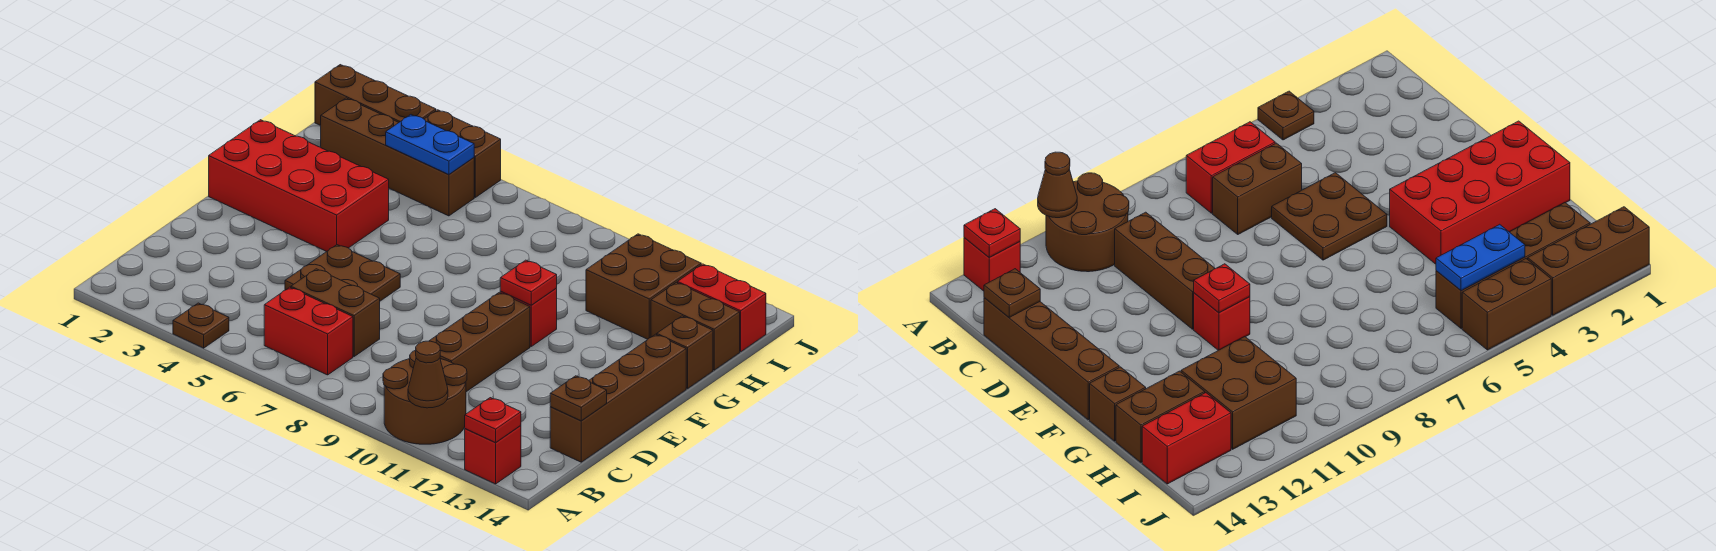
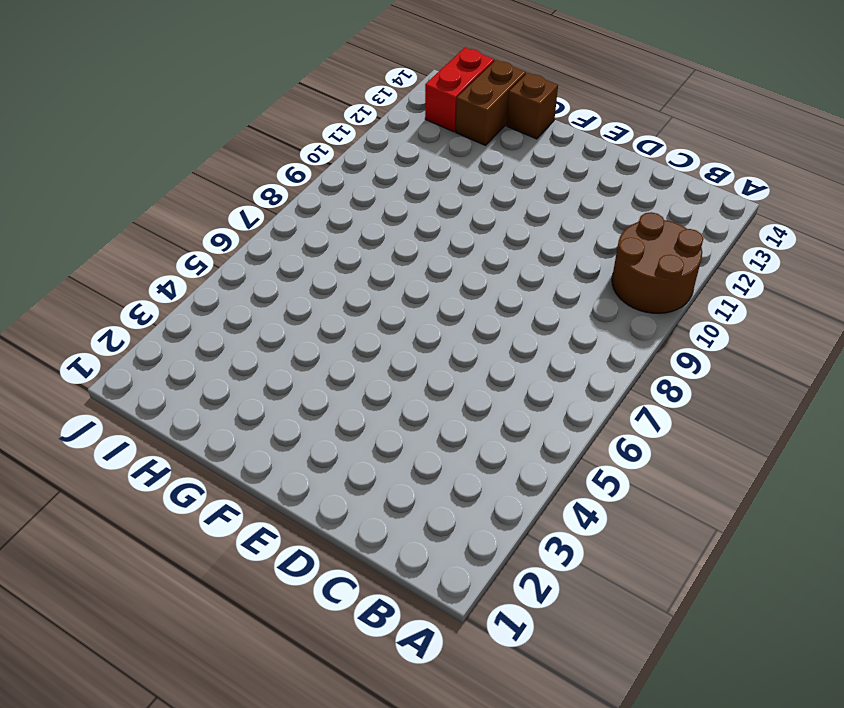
none -> brown 1x1 plate [173,303,229,348]
none -> red 1x1 brick [465,426,521,484]
none -> red 1x2 brick [264,287,353,375]

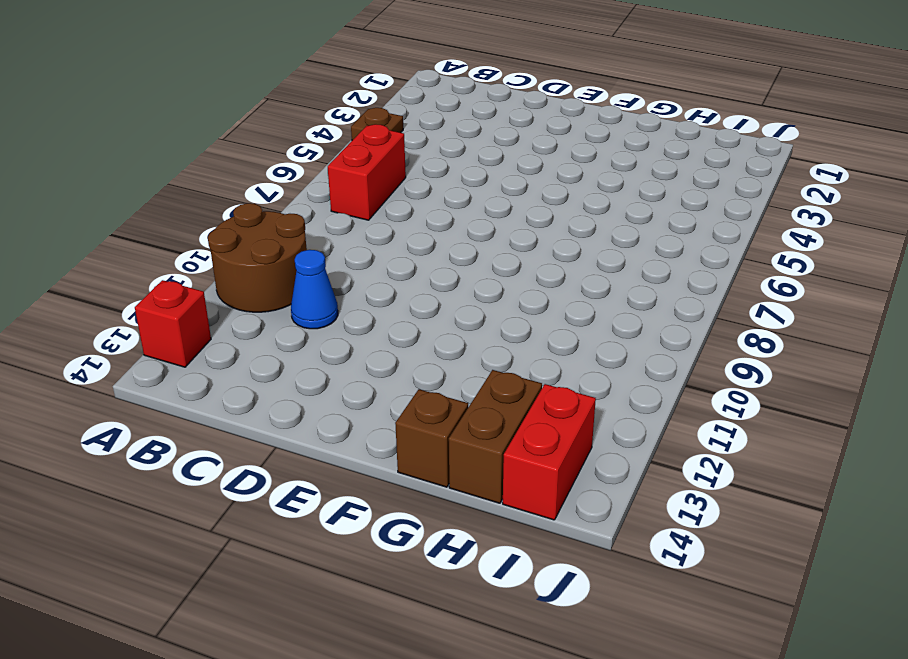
blue 1x1 cone [291,250,338,329] -> none
none -> brown 1x2 brick [291,269,380,356]
none -> brown 1x3 brick [430,292,530,392]
none -> brown 1x4 brick [550,334,686,462]

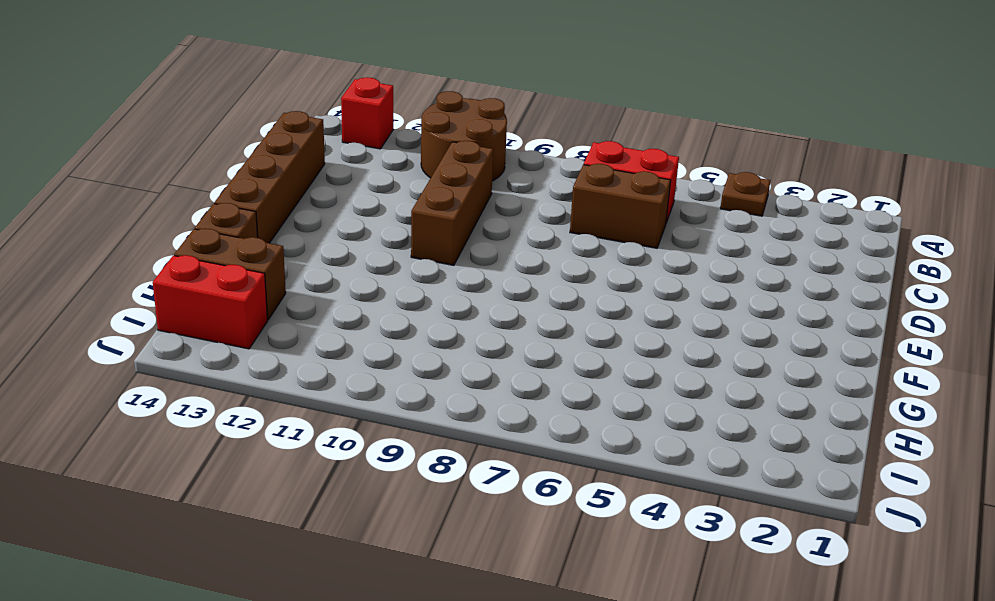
none -> brown 2x2 plate [285,245,400,301]
none -> red 2x4 brick [209,120,389,252]
none -> red 1x1 brick [500,289,557,346]

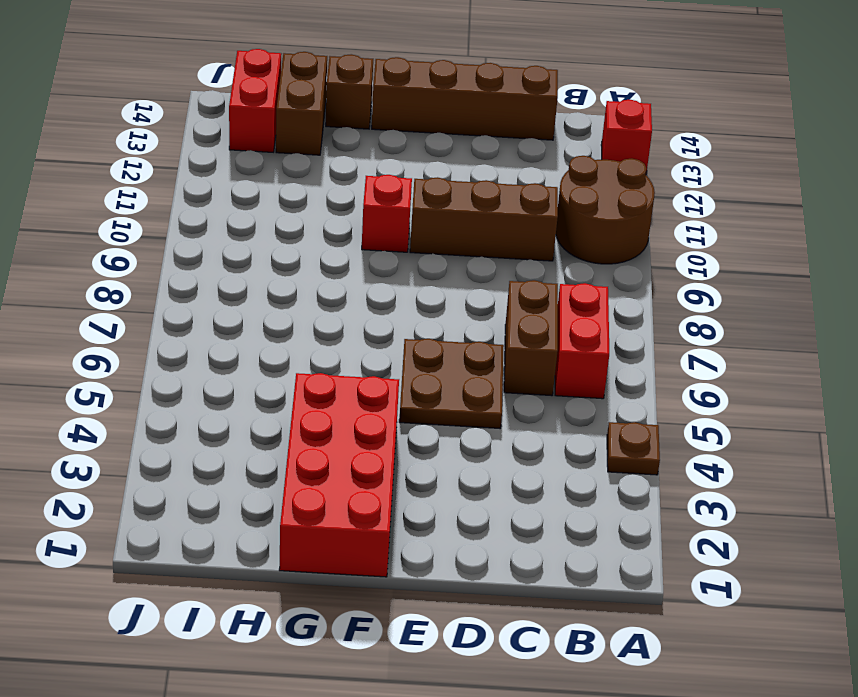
none -> brown 2x2 brick [586,234,701,339]
none -> brown 1x4 brick [321,98,474,216]
none -> brown 1x3 brick [315,65,436,126]

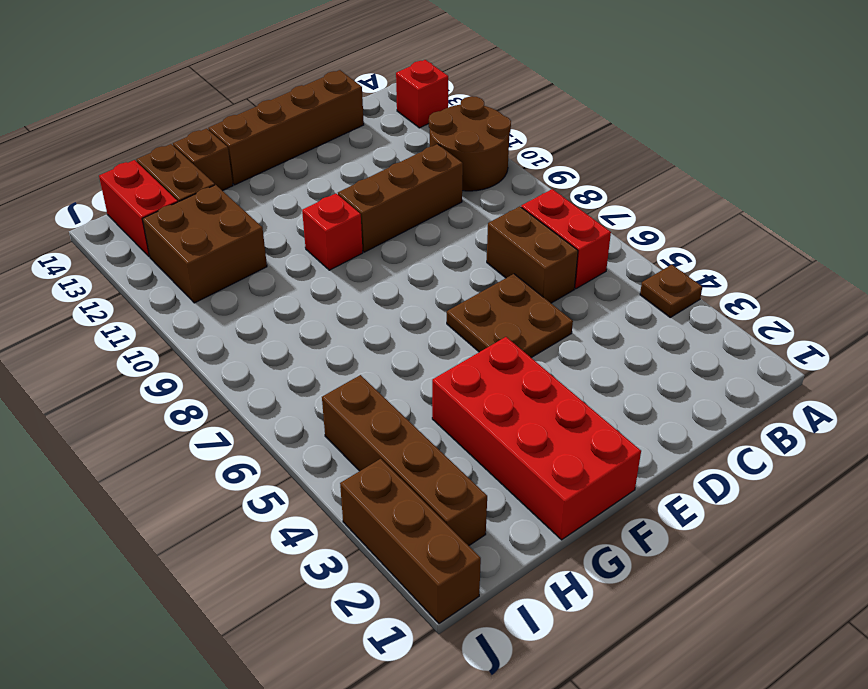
none -> brown 1x2 brick [424,110,501,197]
none -> brown 1x1 cone [408,341,448,408]
none -> red 1x1 plate [465,398,521,442]

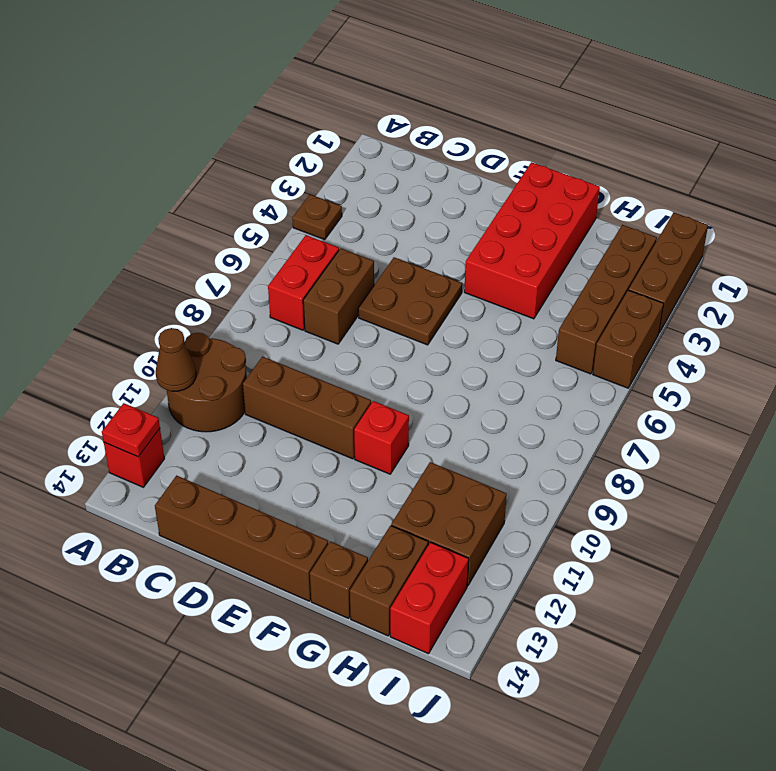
none -> brown 1x1 plate [550,376,607,421]
none -> red 1x1 plate [500,260,557,305]
none -> blue 1x2 plate [386,115,474,174]

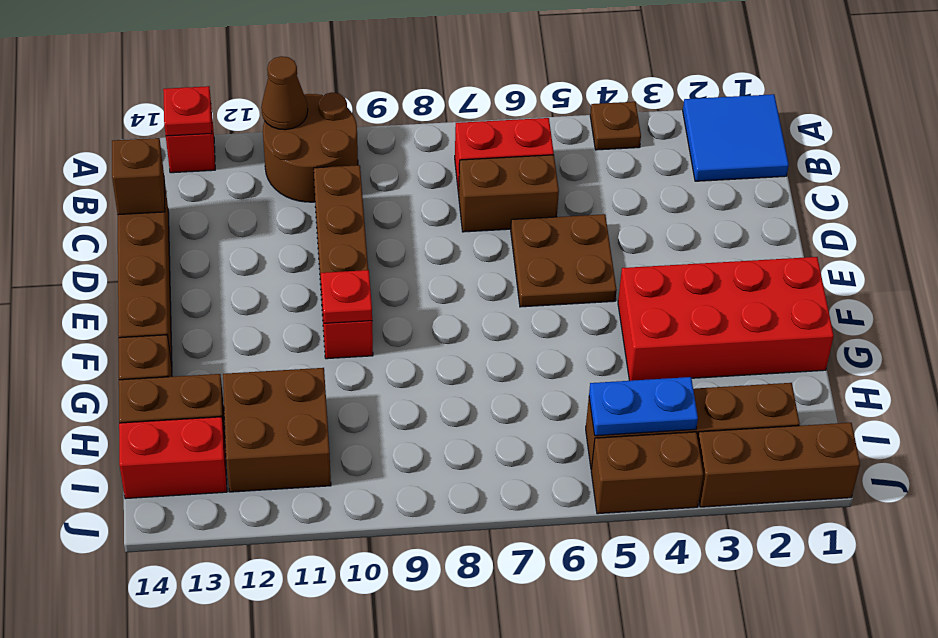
blue 2x2 tile [683,94,789,181] -> none
brown 1x1 brick [112,138,165,215] -> brown 1x1 plate [550,376,607,421]

